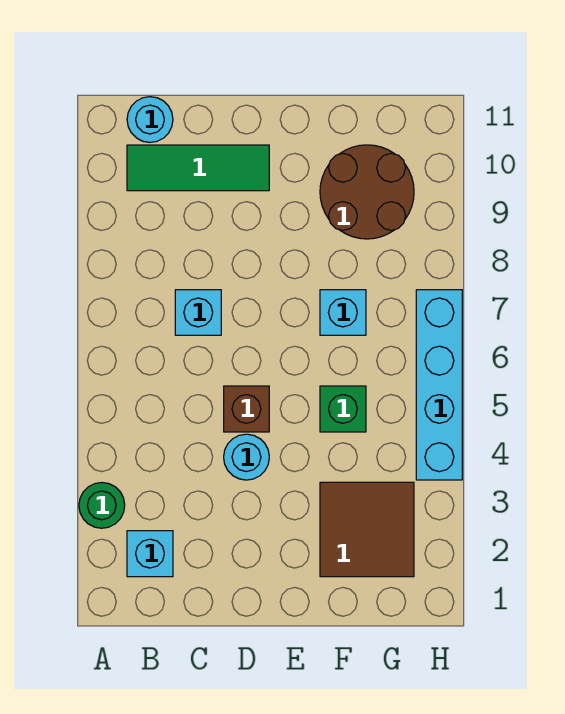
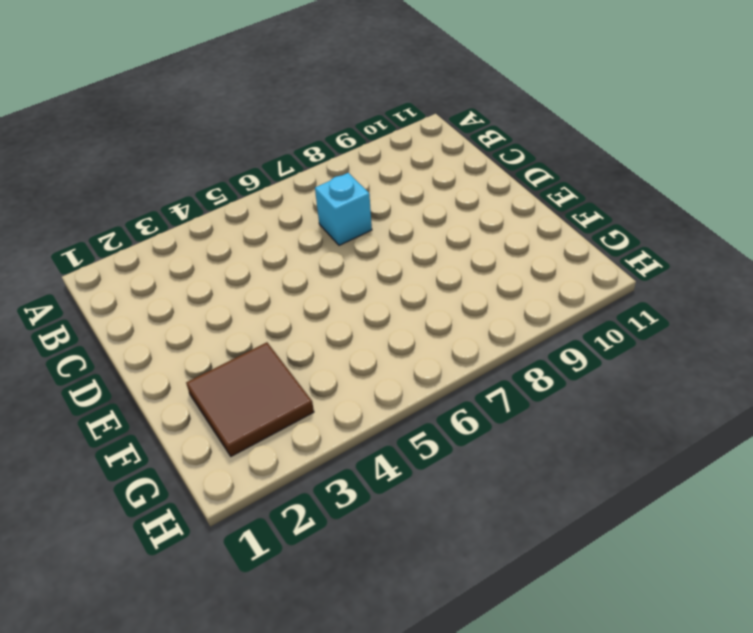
none -> green 1x1 round brick [79,483,125,528]
none -> cyan 1x1 brick [127,531,173,577]
none -> green 1x3 tile [127,145,269,191]

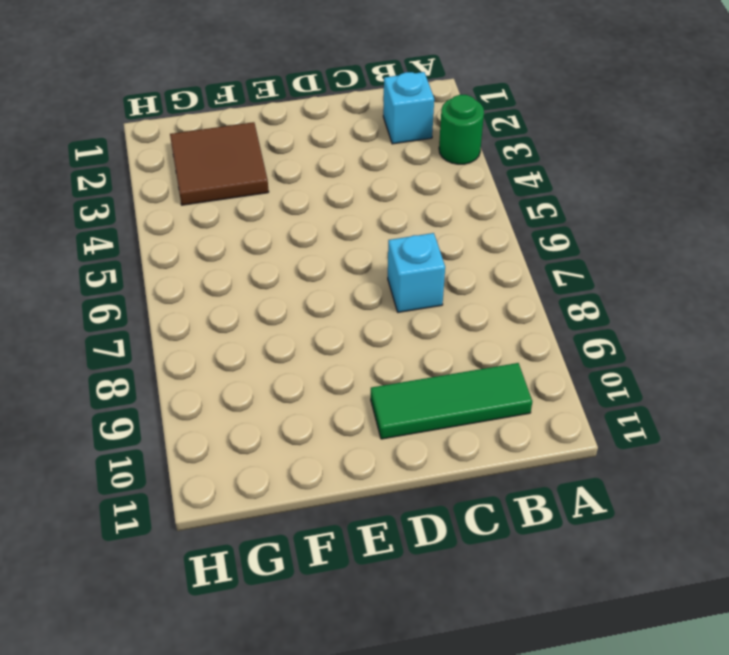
none -> cyan 1x1 round brick [127,97,173,142]
none -> cyan 1x1 round brick [224,434,269,480]
none -> brown 1x1 brick [224,386,269,432]

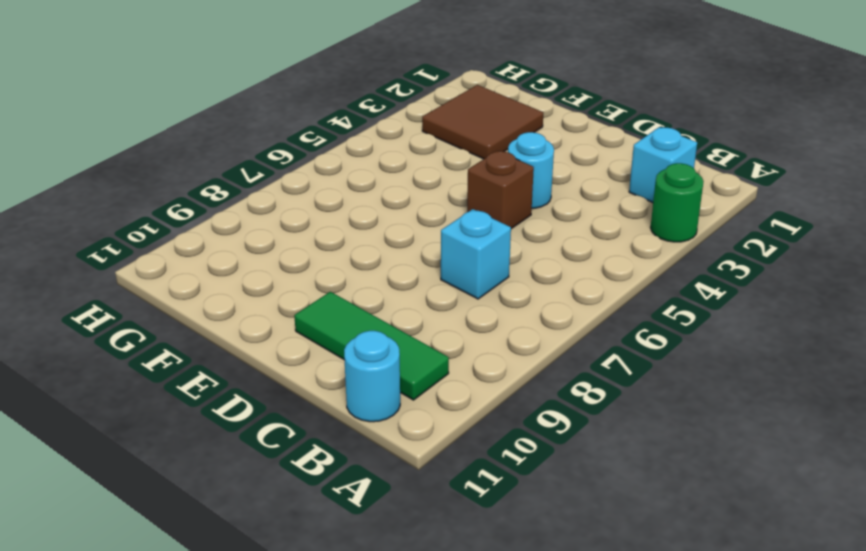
none -> green 1x1 brick [320,386,366,432]
none -> cyan 1x1 brick [320,290,366,335]
none -> brown 2x2 round brick [320,145,414,239]

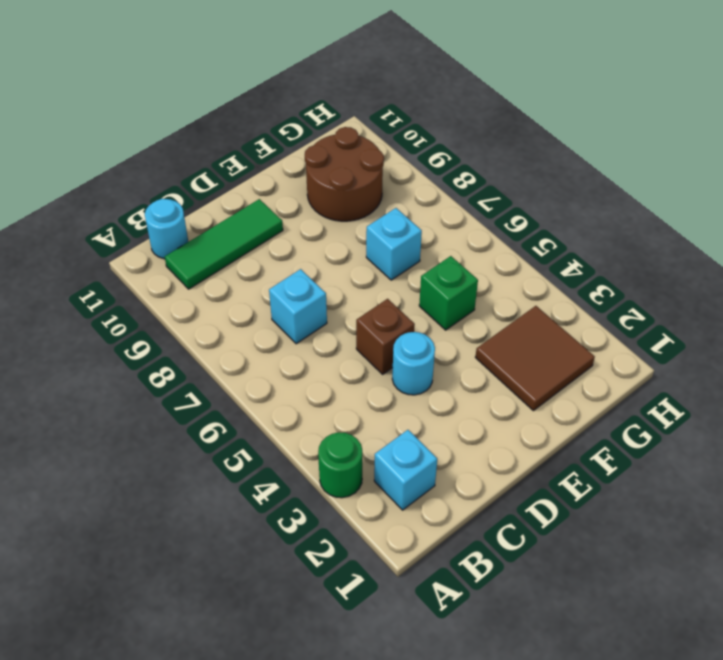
none -> cyan 1x4 brick [416,290,462,480]

